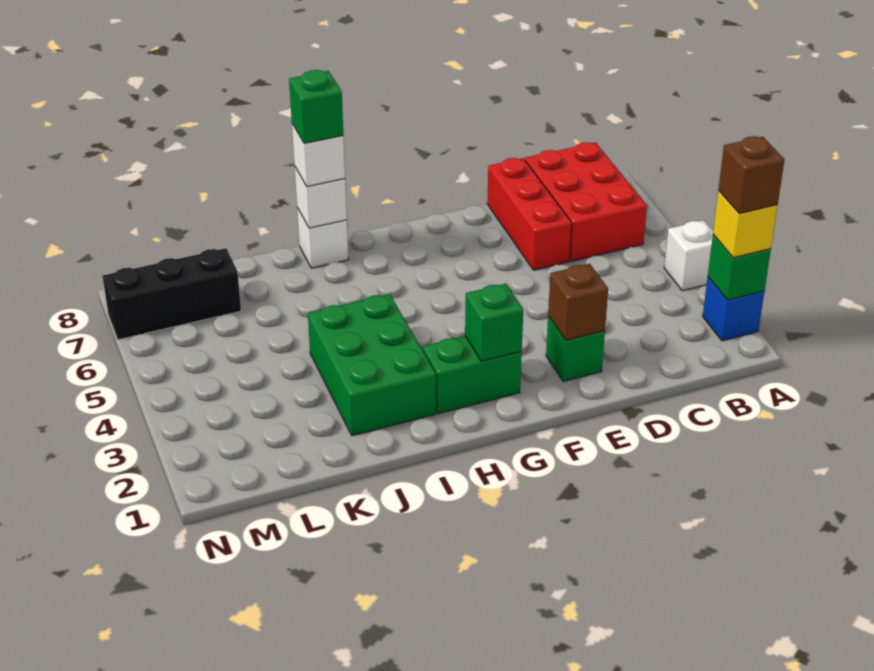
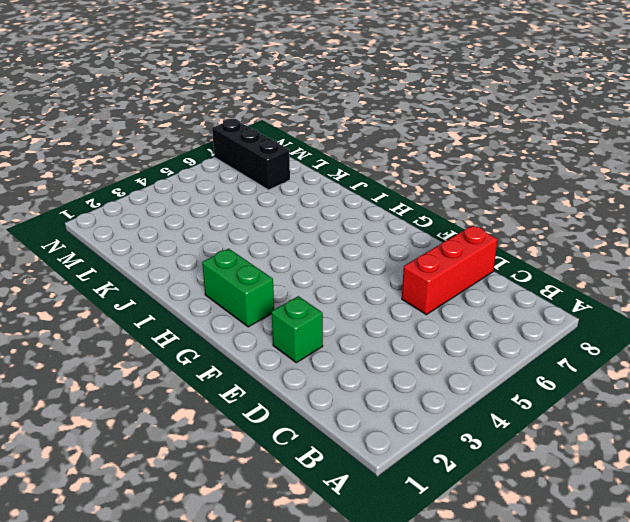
none -> blue 1x1 brick [703,277,764,341]
none -> white 1x1 brick [664,220,713,291]
none -> red 2x3 brick [525,142,647,261]

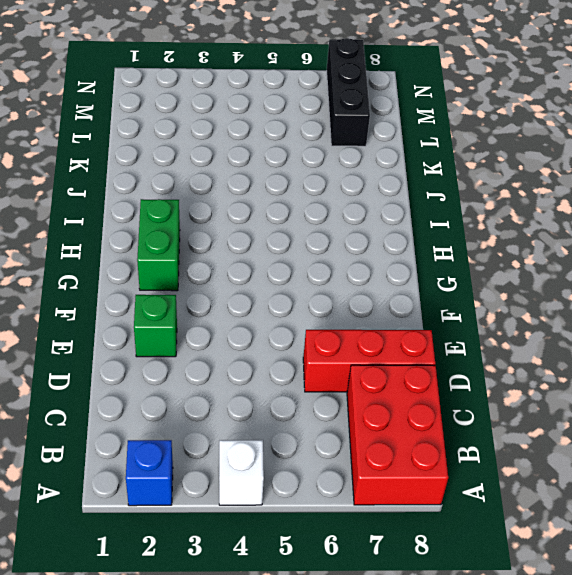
red 2x3 brick [347,365,448,505] -> red 2x3 brick turned to [525,142,647,261]
none -> green 2x3 brick [308,294,436,436]
none -> white 1x1 brick [297,208,349,268]
none -> green 1x1 brick [708,235,771,300]

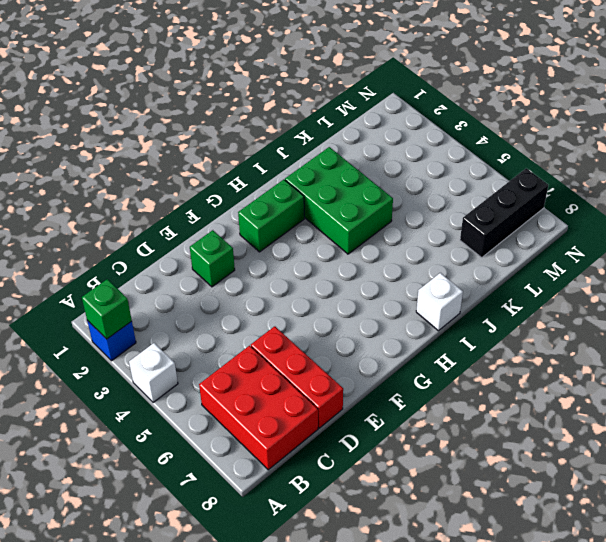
none -> brown 1x1 brick [548,264,608,340]
none -> green 1x1 brick [465,284,523,361]
none -> white 1x1 brick [295,167,347,228]

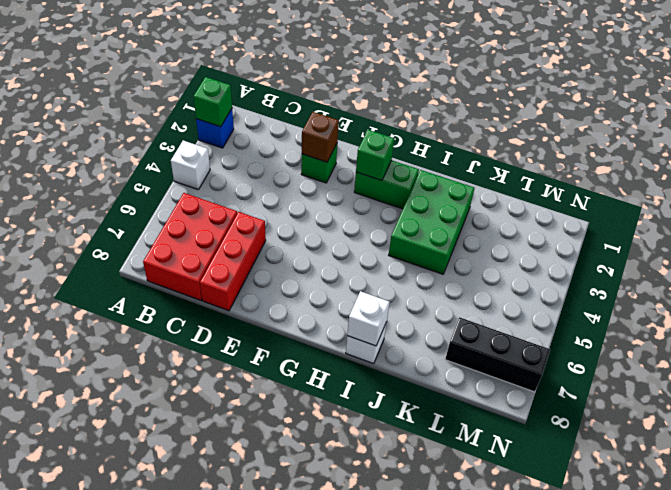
none -> yellow 1x1 brick [713,191,778,258]
none -> white 1x1 brick [292,124,345,187]
none -> brown 1x1 brick [718,136,785,214]

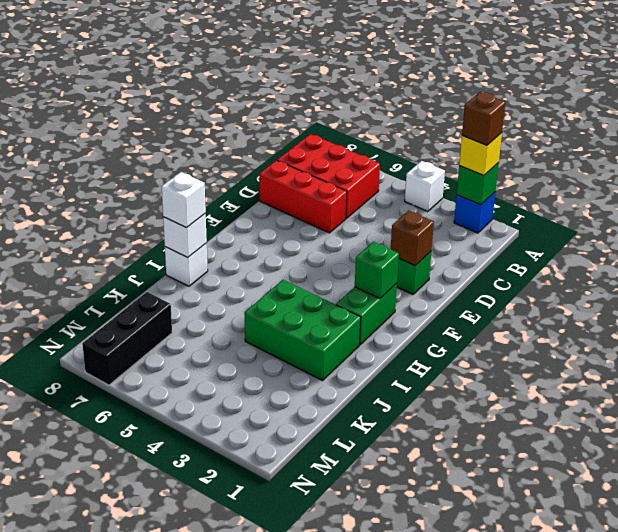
none -> green 1x1 brick [289,70,343,143]

